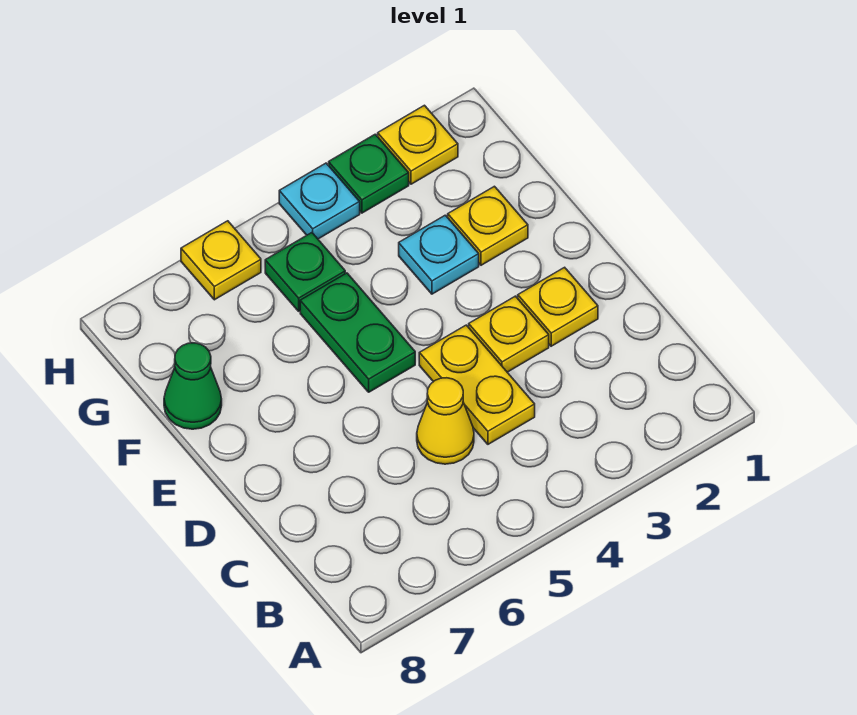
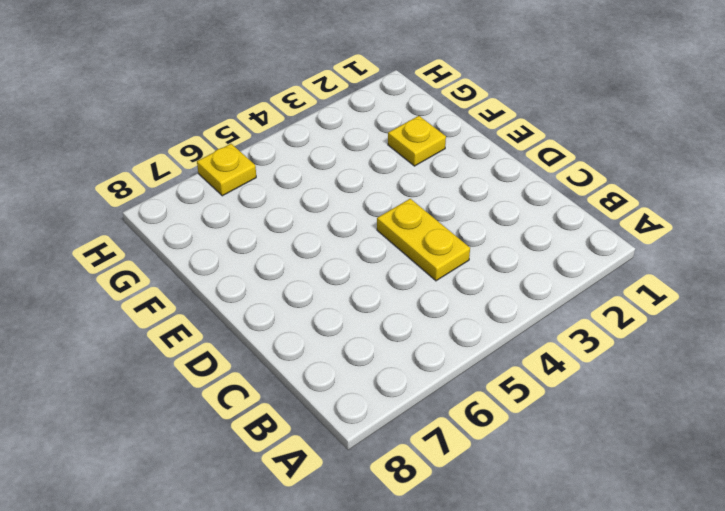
none -> yellow 1x1 cone [417,378,474,464]
none -> yellow 1x1 plate [518,267,598,346]
none -> yellow 1x1 plate [469,296,549,372]

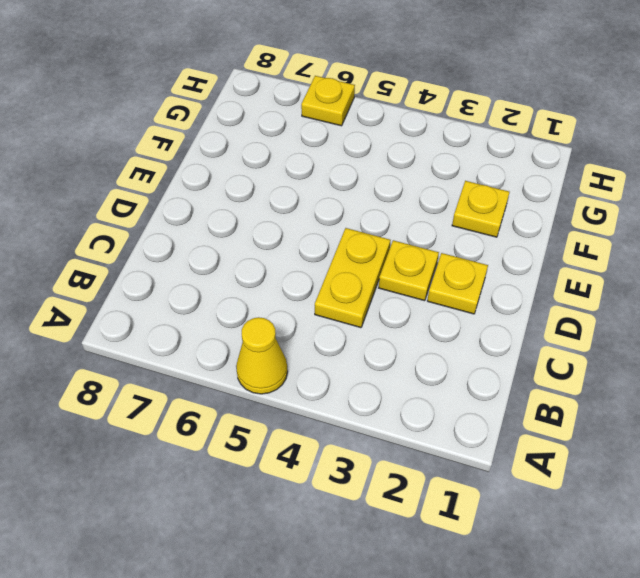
yellow 1x1 cone [236,317,288,394] -> yellow 1x1 cone moved to [417,378,474,464]
none -> green 1x2 plate [300,273,415,392]
none -> cyan 1x1 plate [399,215,479,294]
none -> green 1x1 cone [164,343,222,429]

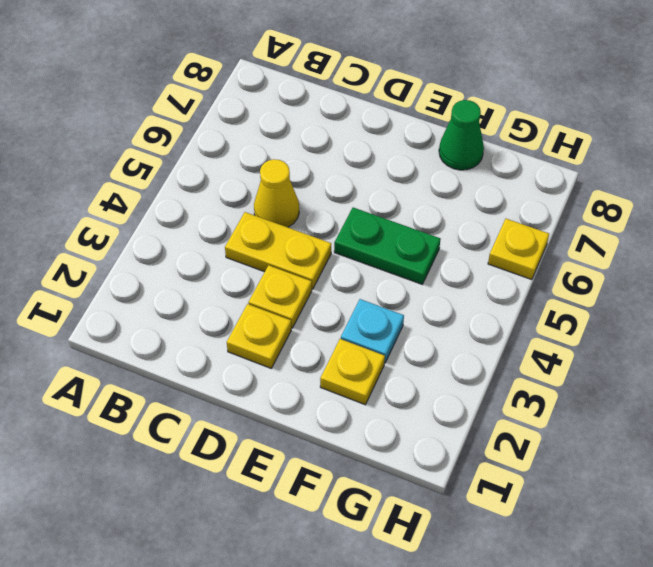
none -> green 1x1 plate [265,233,345,311]
none -> yellow 1x1 plate [378,105,458,184]
none -> green 1x1 plate [329,134,409,213]

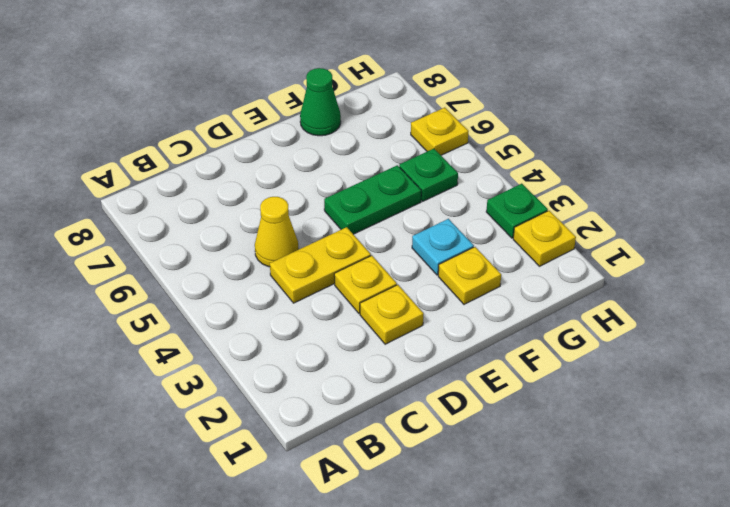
none -> cyan 1x1 plate [279,163,360,239]

